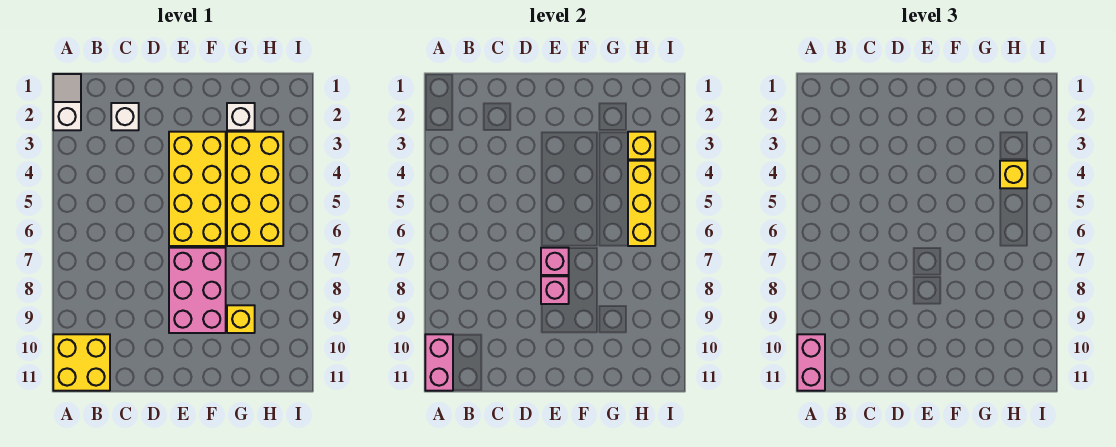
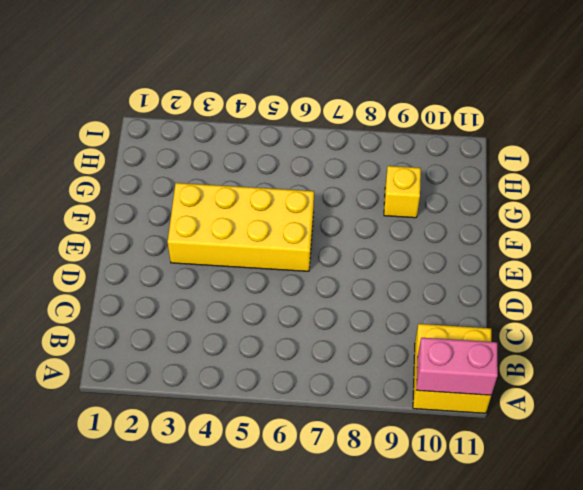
none -> white 1x2 slope [53,74,81,130]
none -> white 1x1 brick [111,103,139,130]
none -> pink 2x3 brick [169,248,226,333]

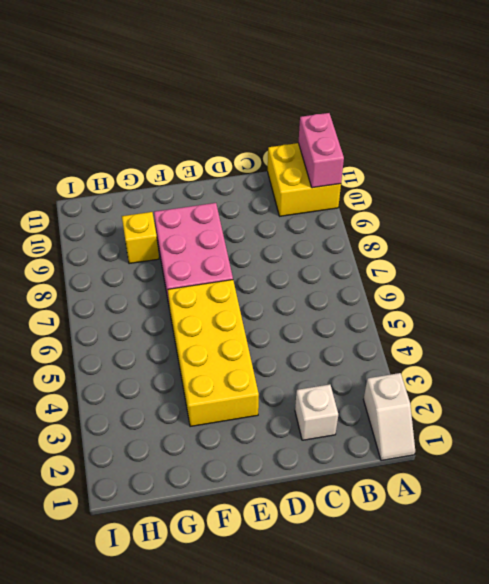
none -> white 1x1 brick [227,103,255,130]
none -> yellow 2x4 brick [227,132,283,246]
none -> pink 1x1 brick [541,248,569,275]

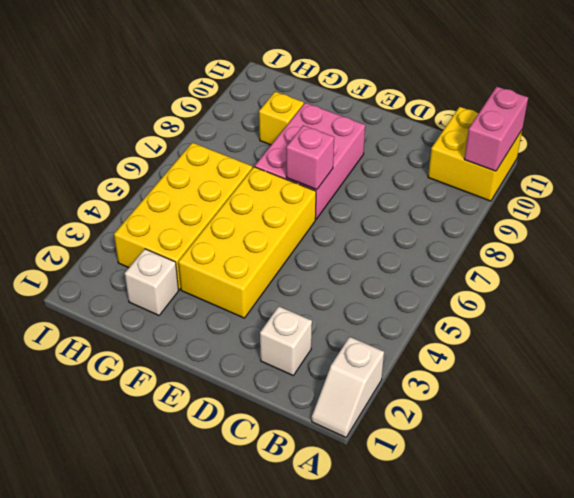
none -> pink 1x1 brick [541,276,569,304]
none -> yellow 1x1 brick [628,132,655,159]
none -> yellow 1x3 brick [628,161,655,246]

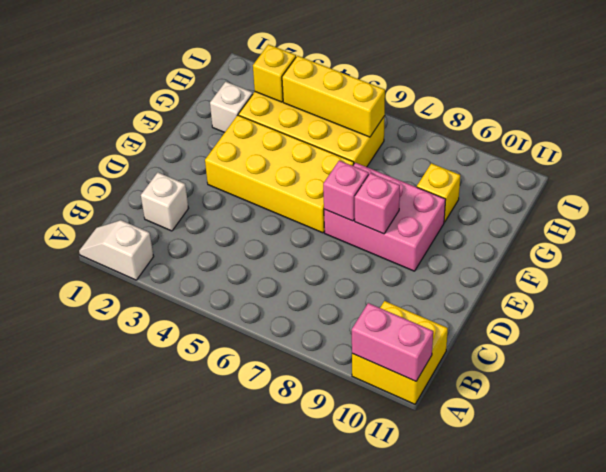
none -> pink 1x2 brick [797,334,825,391]
none -> yellow 1x1 brick [1000,161,1027,188]

